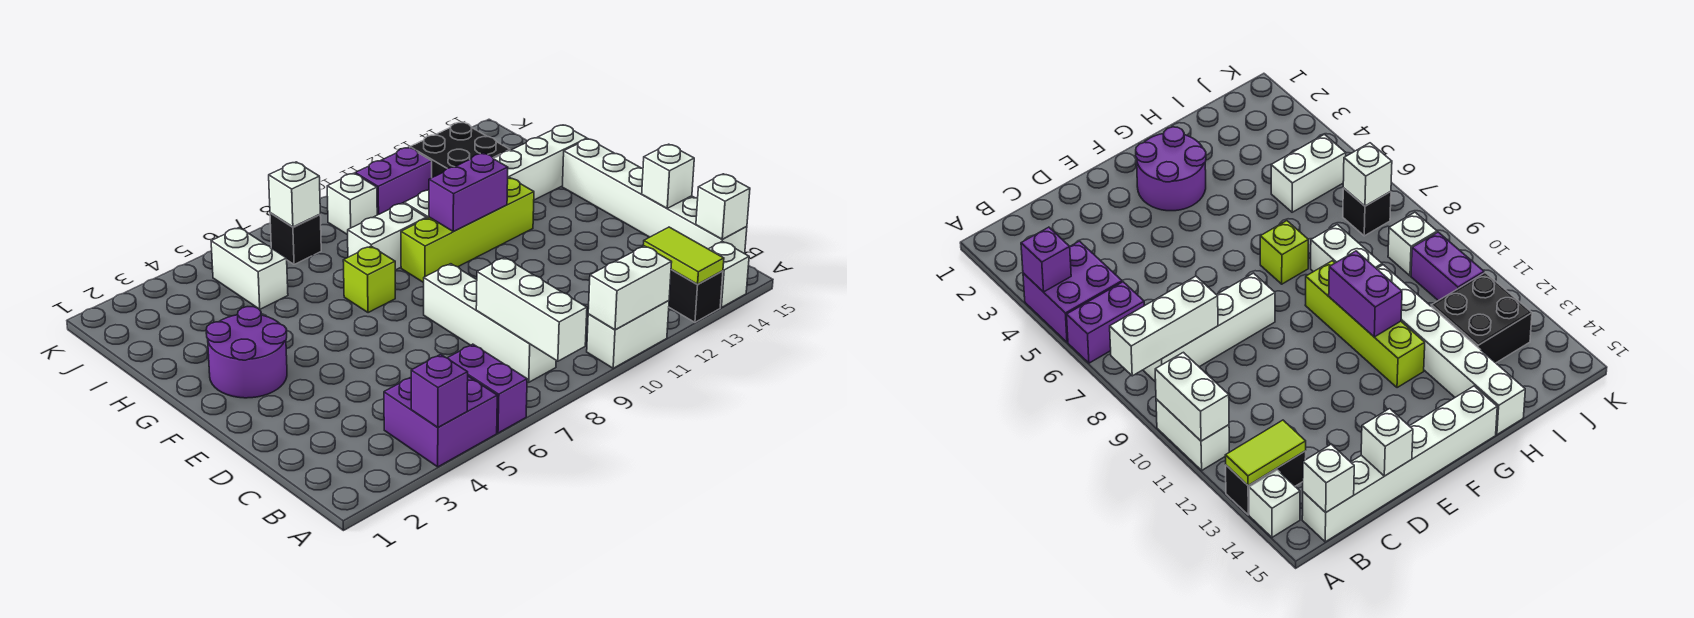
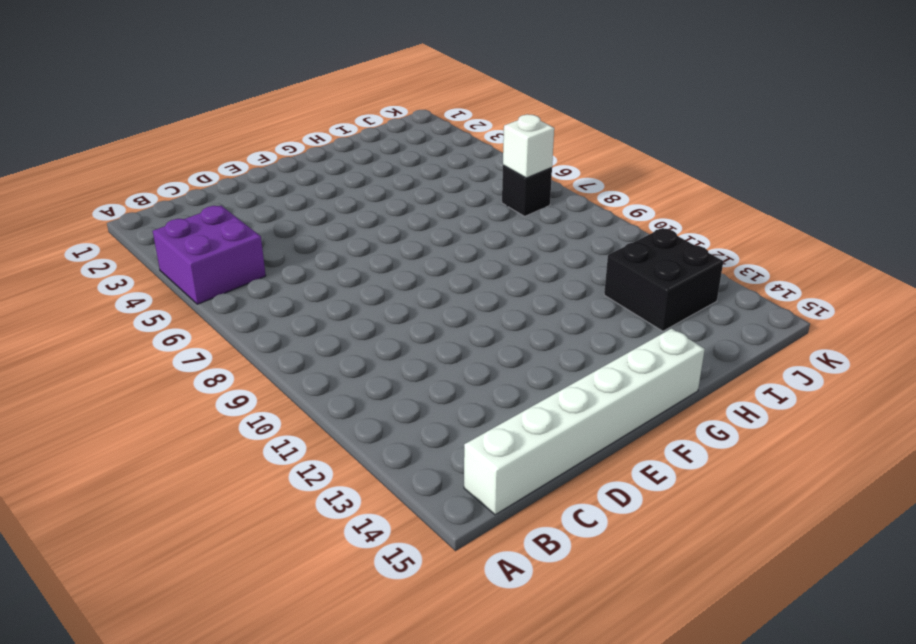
none -> purple 1x2 brick [448,344,527,433]
none -> white 1x2 brick [587,301,669,368]
none -> black 1x2 brick [669,270,723,322]

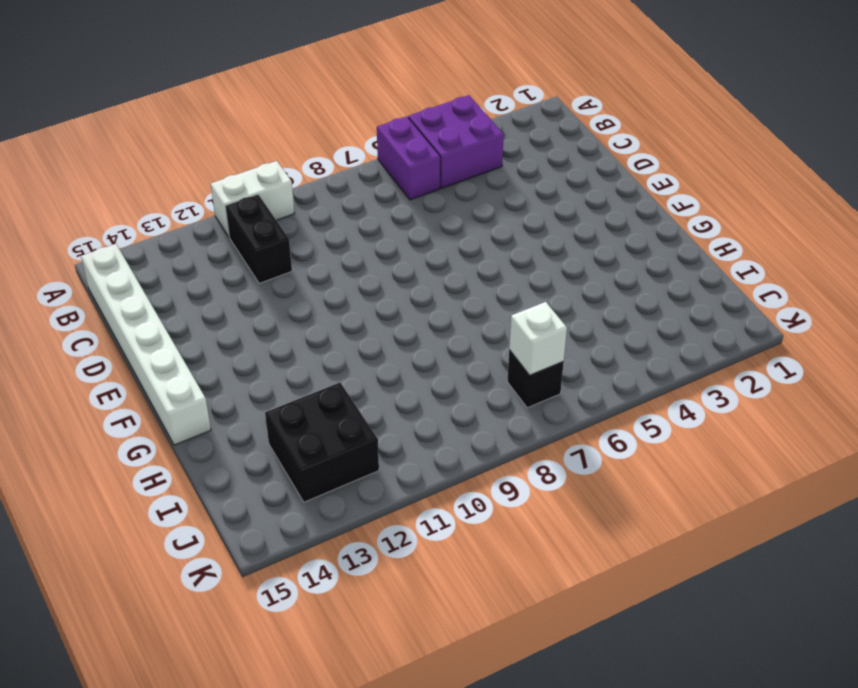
black 1x2 brick [225,194,292,283] -> black 1x2 brick moved to [669,270,723,322]
none -> white 1x1 brick [709,241,749,308]
none -> white 1x4 brick [424,264,556,382]
none -> purple 2x2 round brick [206,307,287,398]

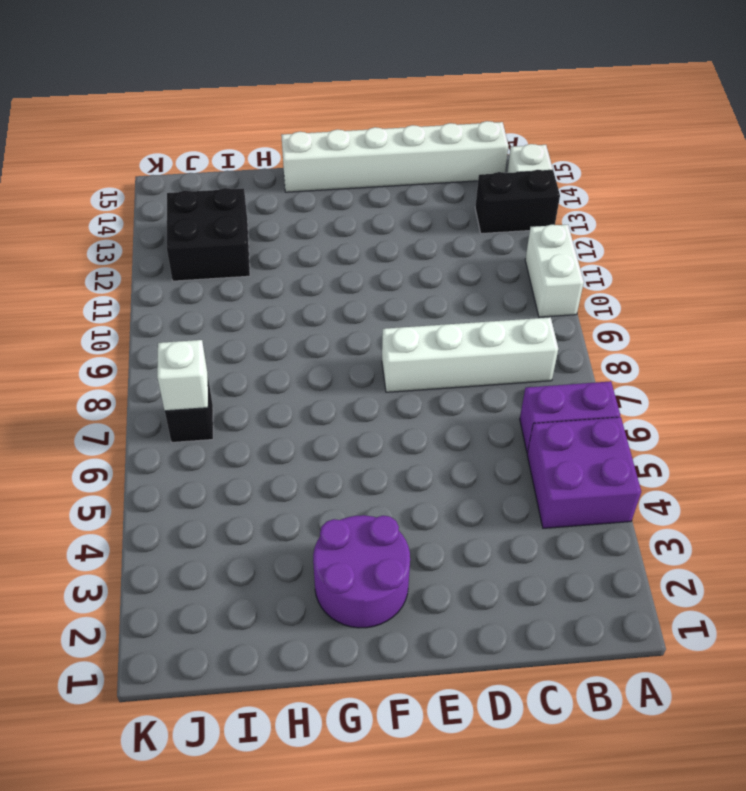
none -> lime 1x1 brick [343,246,395,313]
none -> lime 1x4 brick [401,178,534,283]
none -> white 1x2 brick [348,203,427,270]

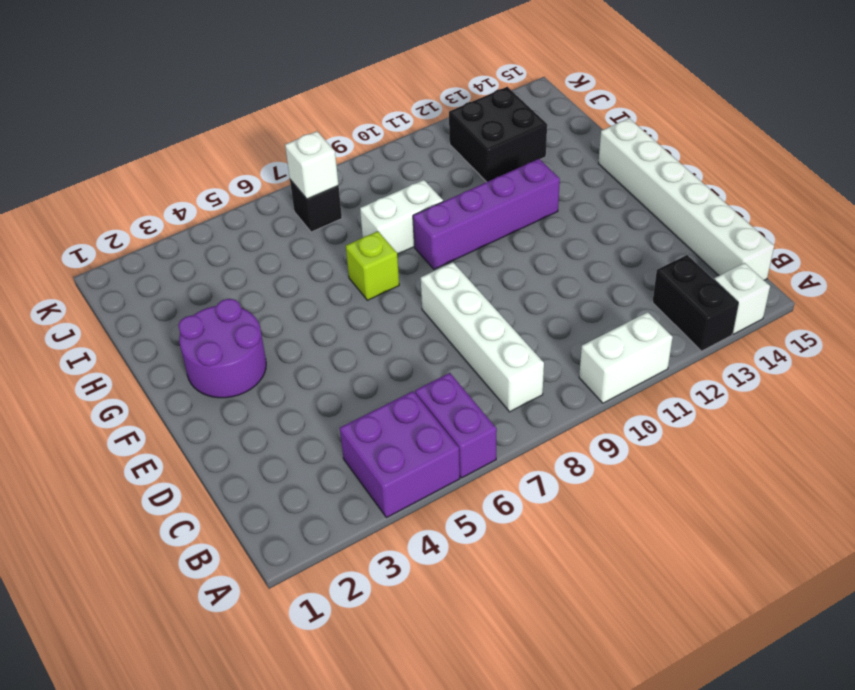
purple 1x4 brick [413,159,560,269] -> lime 1x4 brick [401,178,534,283]
none -> white 1x6 brick [404,125,587,218]
none -> white 1x2 brick [211,227,288,309]
none -> white 1x1 brick [327,173,377,235]

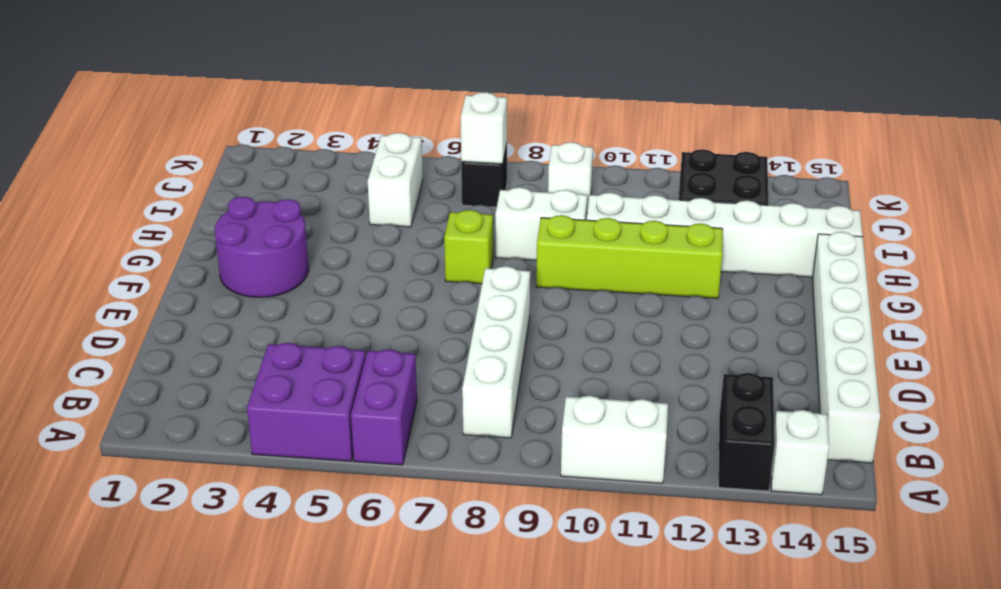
none -> purple 1x2 brick [355,147,432,215]
none -> purple 1x1 brick [411,354,468,427]
none -> white 1x3 brick [476,257,587,361]

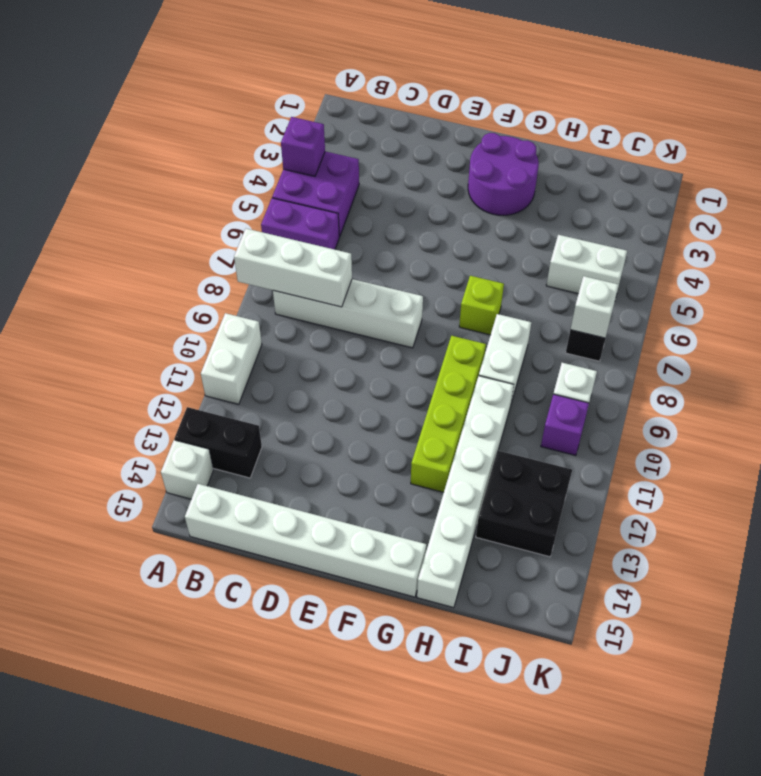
purple 1x1 brick [541,394,589,455] -> purple 1x2 brick [355,147,432,215]
none -> white 1x2 brick [588,246,672,330]
none -> lime 1x2 tile [643,227,724,284]
none -> white 1x1 brick [696,174,750,239]

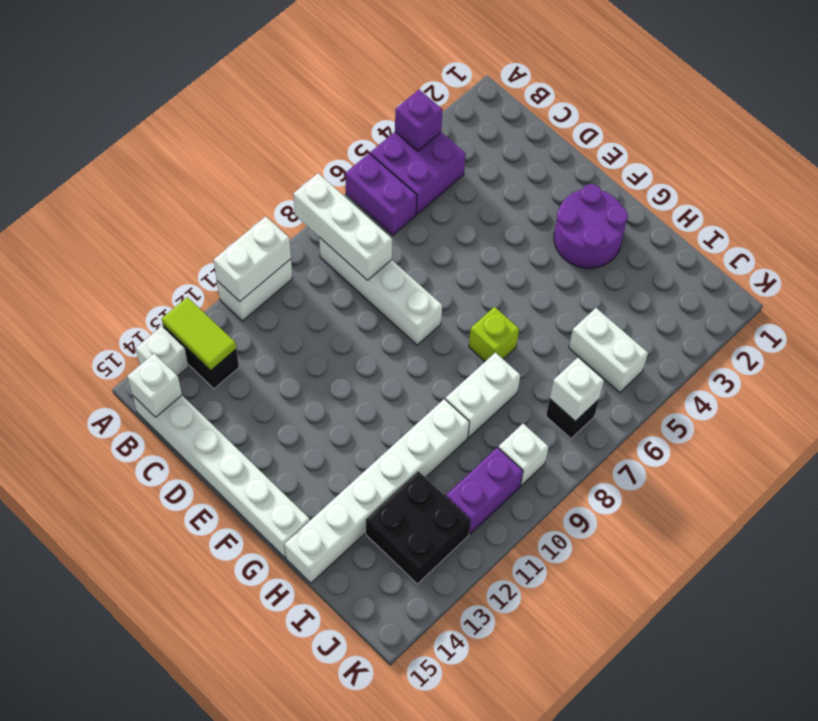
none -> lime 1x4 brick [401,178,534,283]
none -> white 1x1 brick [642,144,694,208]
none -> purple 1x2 brick [429,153,508,232]

